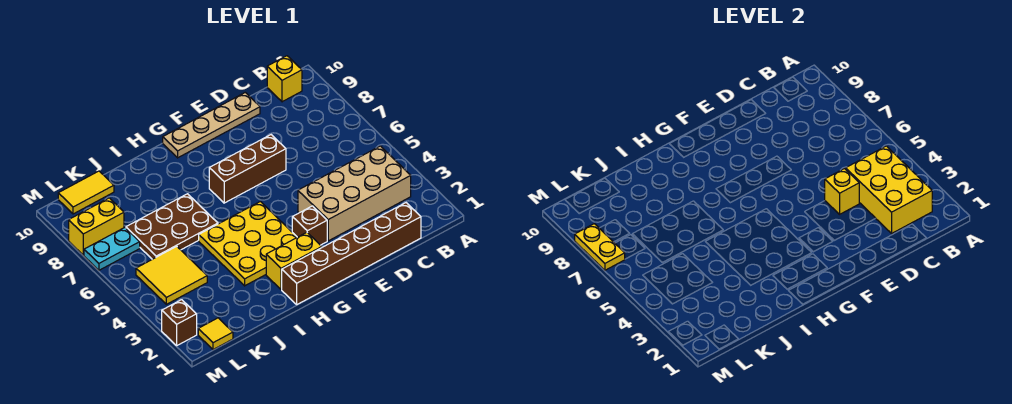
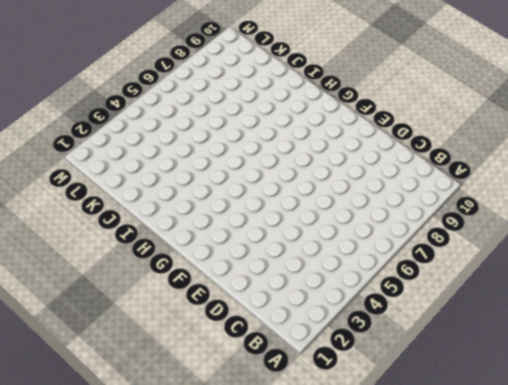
none -> tan 2x4 brick [298,146,411,241]
none -> yellow 1x1 brick [267,56,302,102]
none -> brown 1x6 brick [282,203,421,304]

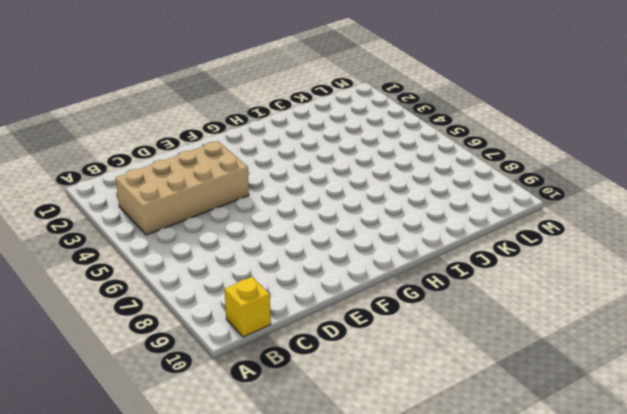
none -> brown 1x6 brick [282,203,421,304]
none -> tan 1x4 plate [163,93,260,158]
none -> brown 1x3 brick [209,135,286,203]

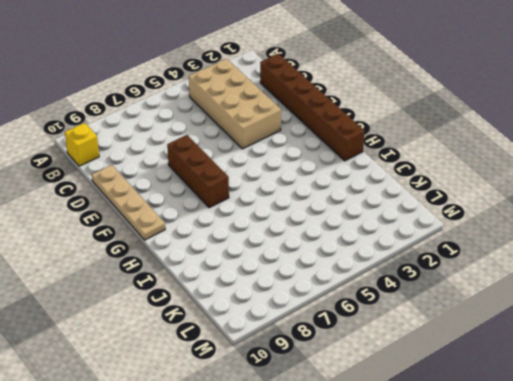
none -> brown 1x1 brick [292,206,327,245]
none -> yellow 1x2 brick [266,232,322,290]
none -> yellow 3x3 plate [199,202,297,286]

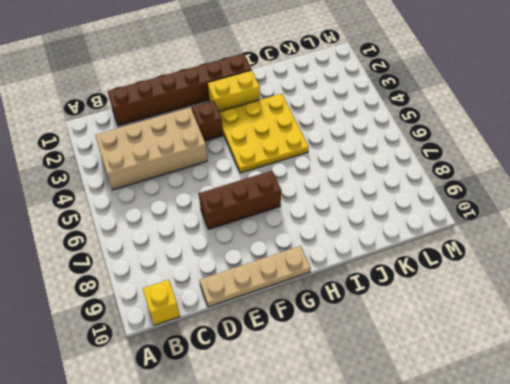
none -> brown 2x3 plate [126,194,218,259]
none -> yellow 2x2 tile [136,246,207,304]
none -> yellow 1x2 tile [58,171,114,214]

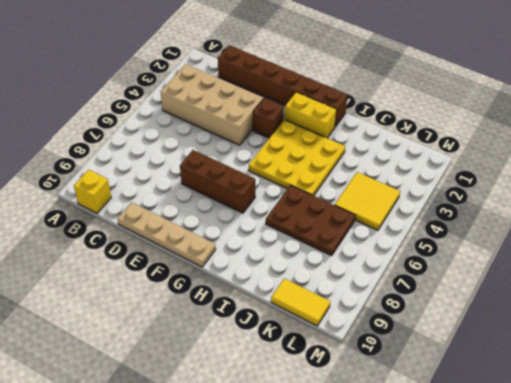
none -> yellow 1x1 tile [198,318,233,350]
none -> cyan 1x2 plate [84,228,140,270]
none -> yellow 1x2 brick [69,198,124,255]

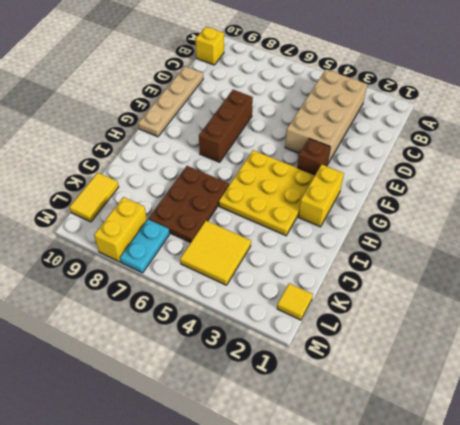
none -> brown 1x6 brick [282,203,421,304]
none -> brown 1x1 brick [162,300,197,345]
none -> yellow 2x3 brick [846,146,932,233]

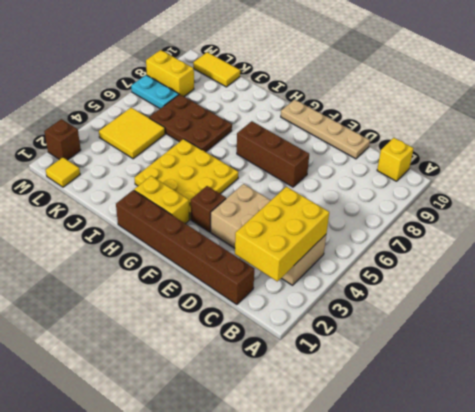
none -> yellow 1x1 brick [825,169,859,214]
none -> yellow 1x2 plate [575,224,625,270]

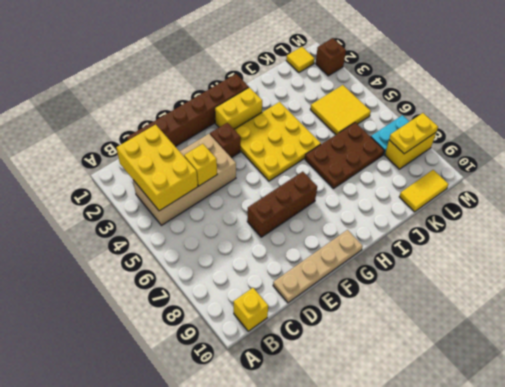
yellow 1x2 plate [389,113,438,154] -> yellow 1x2 plate turned to [575,224,625,270]

